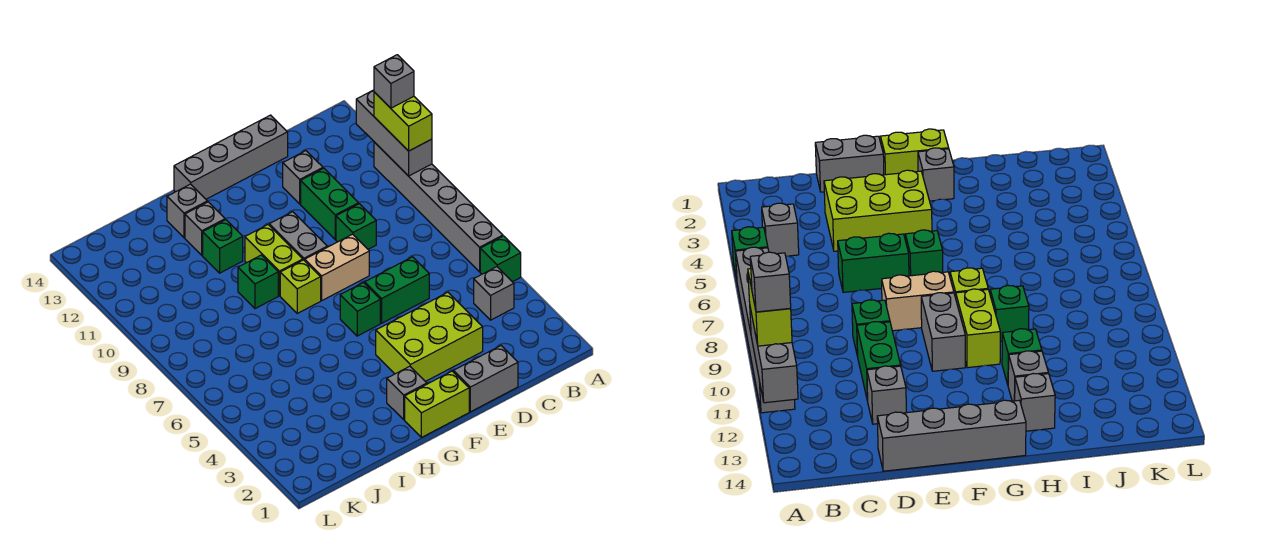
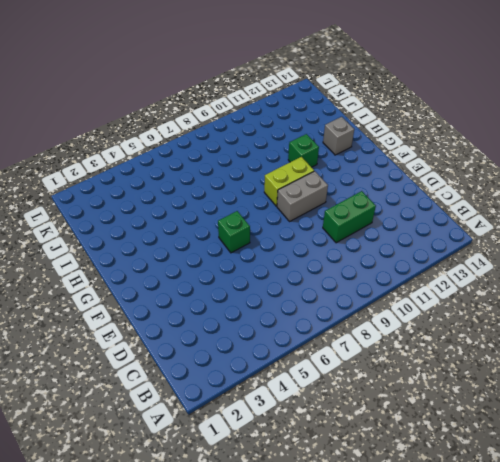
none -> green 1x1 brick [480,236,521,282]
none -> grey 1x6 brick [374,142,503,272]
none -> grey 1x1 brick [474,267,514,320]

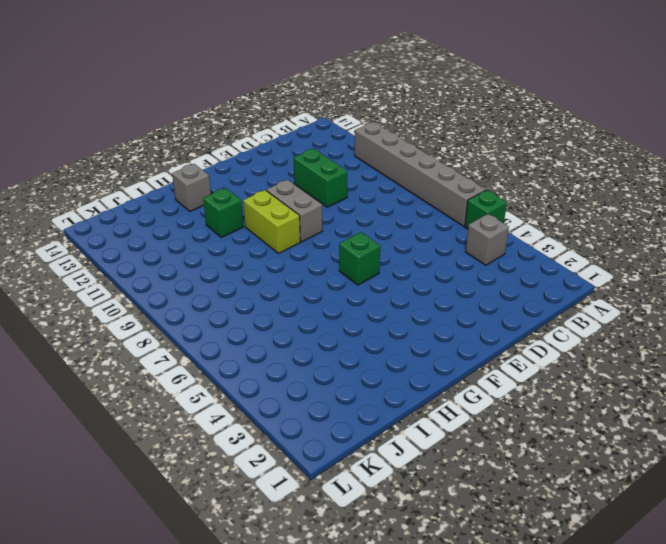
none -> grey 1x2 brick [453,346,518,412]
none -> lime 2x3 brick [376,292,483,382]
none -> green 1x2 brick [365,257,429,323]

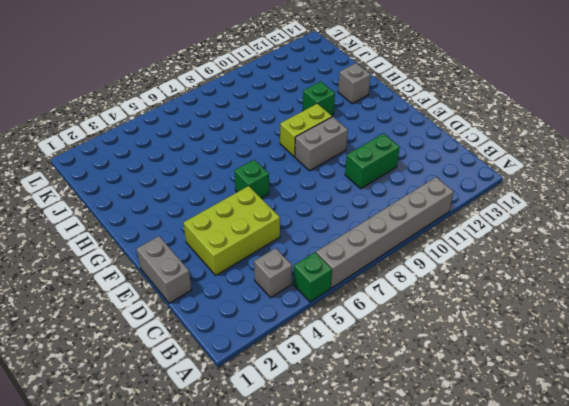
lime 2x3 brick [184,186,280,275] -> lime 2x3 brick turned to [376,292,483,382]
none -> green 1x2 brick [365,257,429,323]
none -> green 1x1 brick [336,204,376,249]
none -> grey 1x1 brick [283,151,323,204]

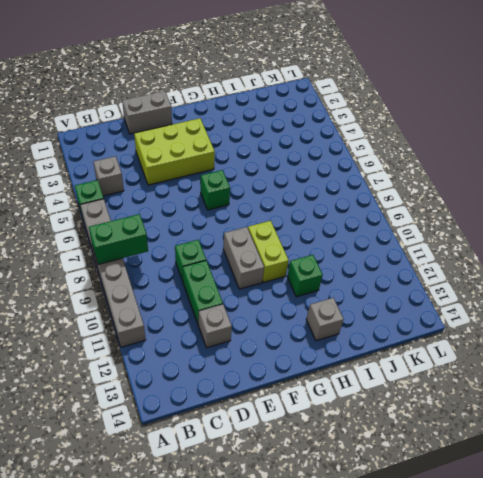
green 1x2 brick [89,214,148,264] -> green 1x2 brick moved to [365,257,429,323]
none -> grey 1x4 brick [174,115,288,199]
none -> tan 1x2 brick [305,234,369,300]
none -> lime 1x2 brick [405,371,469,437]

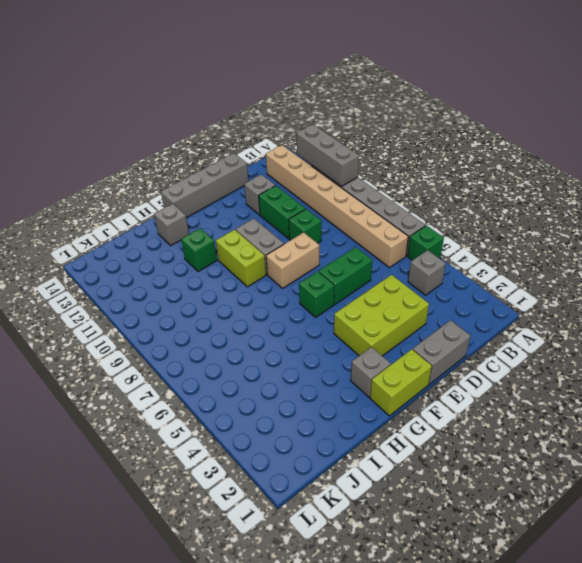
tan 1x8 brick [266,145,408,268] -> none
none -> lime 1x1 brick [280,260,321,313]
none -> green 1x1 brick [238,255,278,309]
none -> grey 1x1 brick [185,202,225,255]

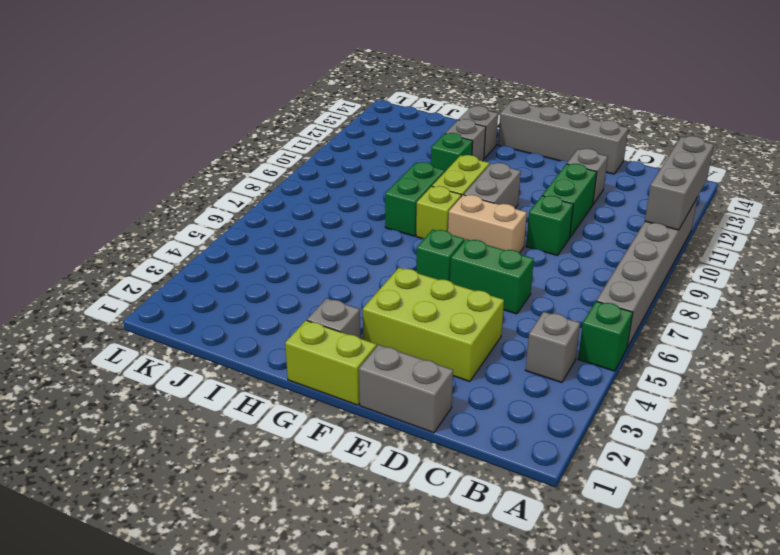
green 1x2 brick [385,162,445,236] -> green 1x1 brick [238,255,278,309]
none -> lime 1x2 brick [374,92,432,151]
none -> grey 1x1 brick [374,55,414,108]

